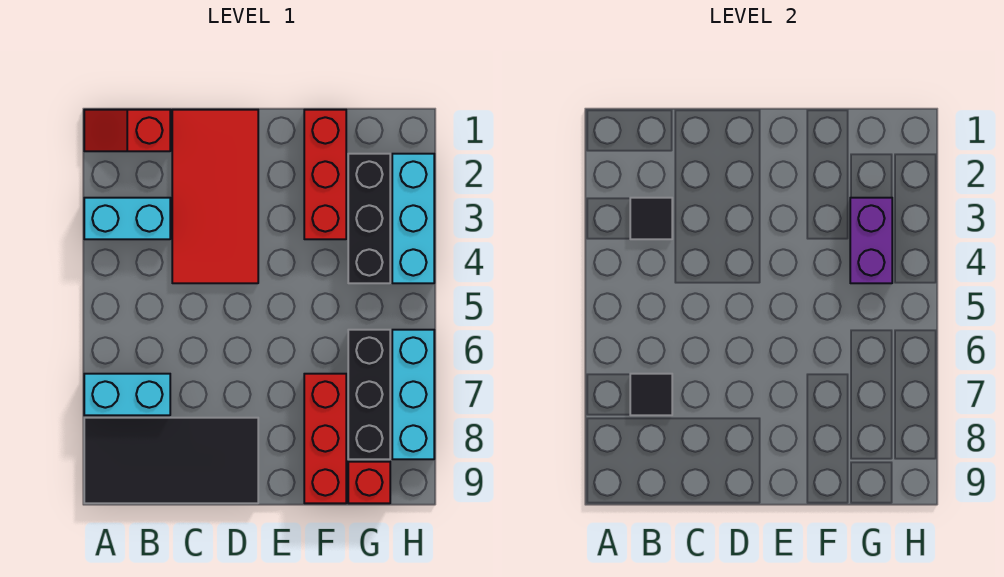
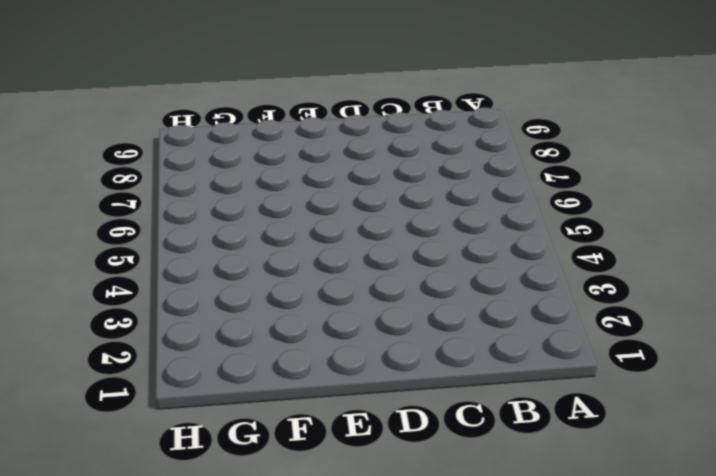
none -> red 1x2 slope [84,110,170,151]
none -> cyan 1x2 brick [84,198,170,239]
none -> cyan 1x2 brick [84,374,170,415]

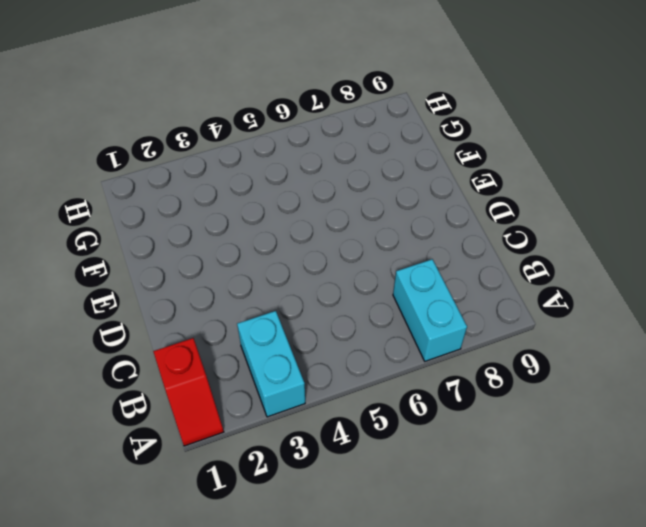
none -> black 2x4 tile [84,418,258,503]
none -> red 2x4 tile [172,110,258,283]
none -> red 1x3 brick [304,110,346,239]

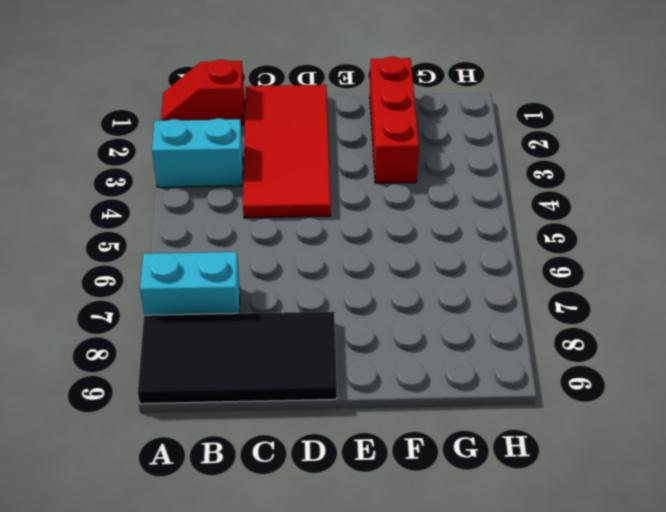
none -> red 1x3 brick [304,374,346,503]
none -> black 1x3 brick [348,154,390,283]
none -> black 1x3 brick [348,330,390,459]

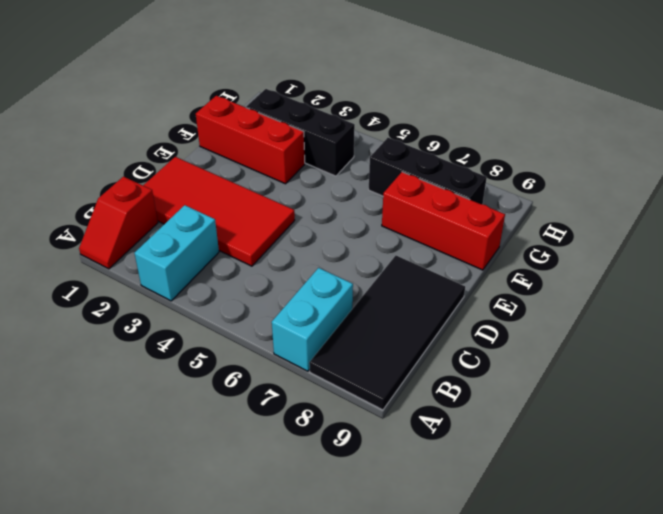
none -> red 1x1 brick [348,462,390,503]
none -> cyan 1x3 brick [392,154,434,283]
none -> cyan 1x3 brick [392,330,434,459]

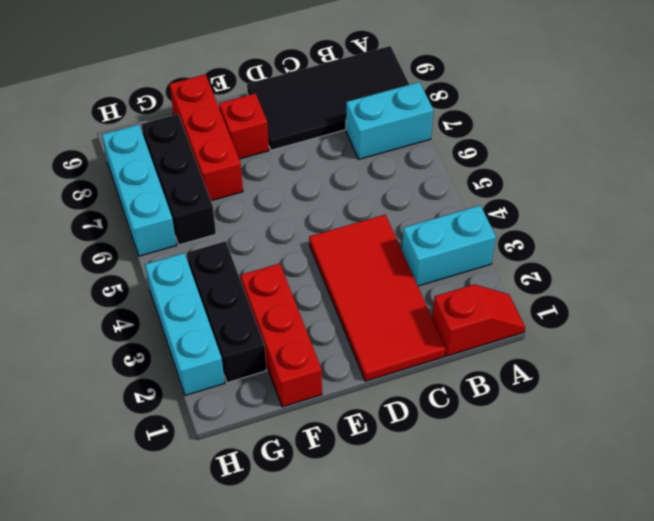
red 1x1 brick [219,93,269,159] -> red 1x1 brick moved to [348,462,390,503]
none -> black 1x1 tile [630,198,672,239]
none -> black 1x1 tile [630,374,672,415]
none -> purple 1x2 brick [850,198,892,283]

